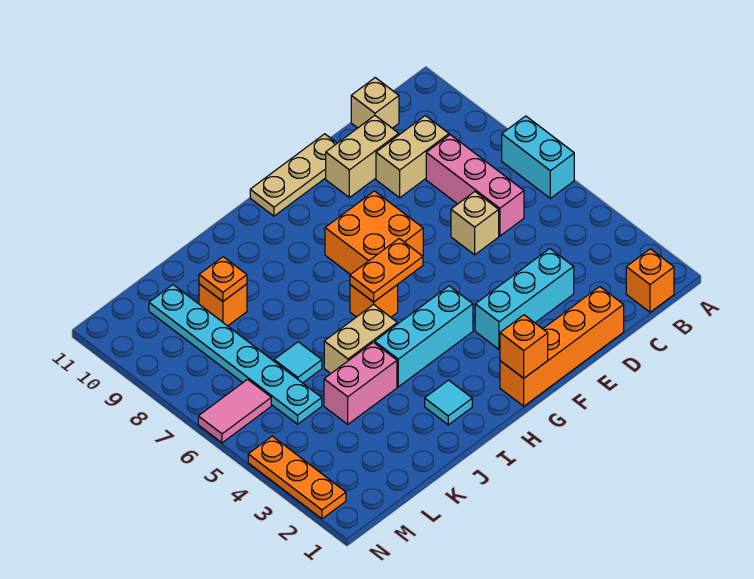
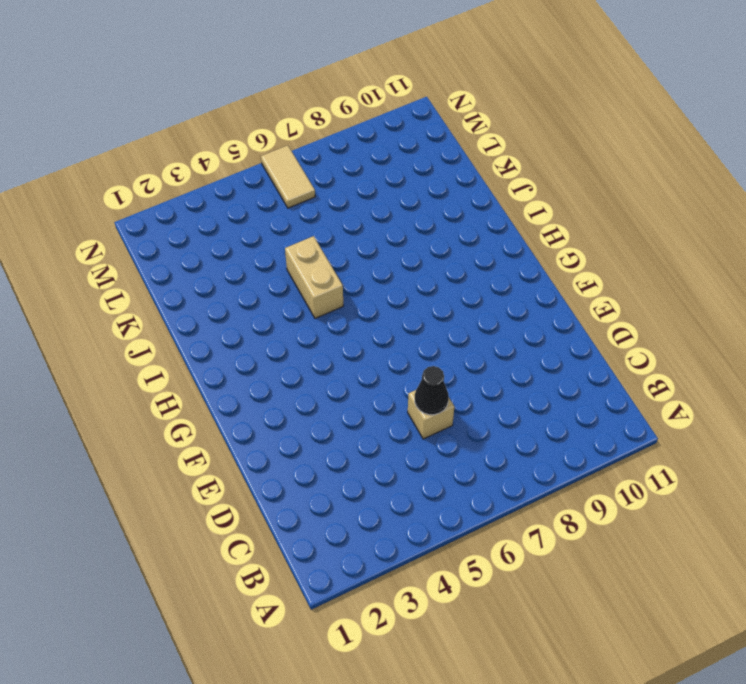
black 1x1 cone [415,366,449,415] -> none
tan 1x2 tile [261,145,315,208] -> pink 1x2 tile [198,379,271,443]
none -> cyan 1x2 brick [502,116,574,198]
none -> orange 1x1 brick [626,249,674,312]
none -> pink 1x3 brick [426,135,524,236]

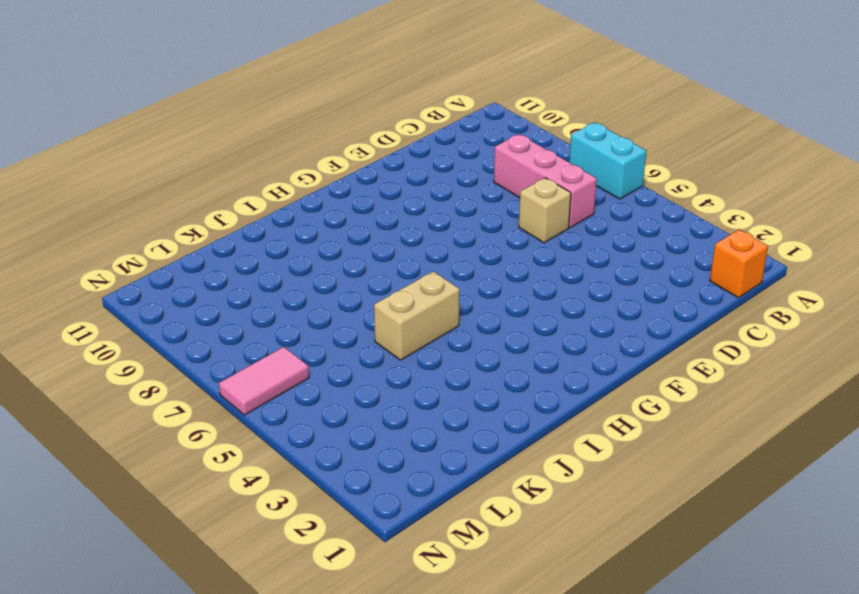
none -> tan 1x2 brick [376,116,449,198]
none -> tan 1x1 brick [351,78,399,128]
none -> orange 1x4 brick [500,287,624,406]

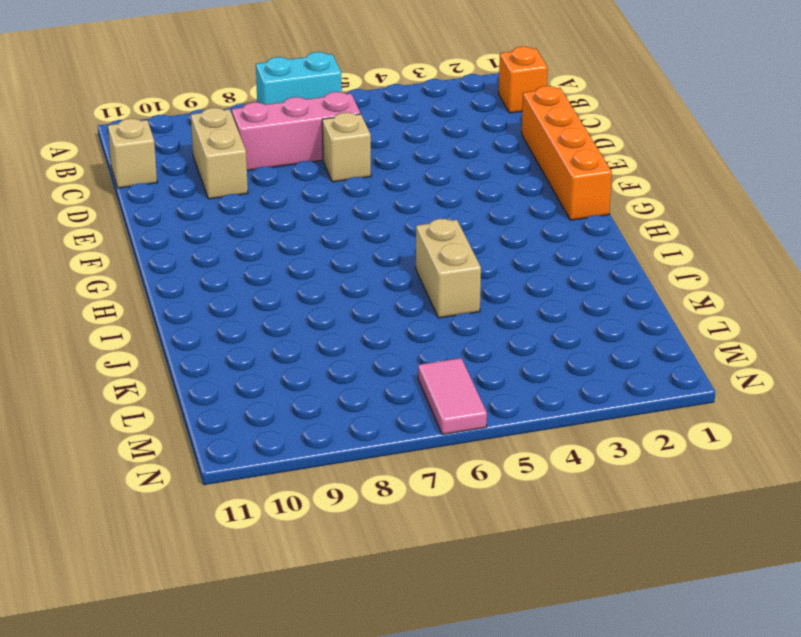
none -> cyan 1x3 brick [475,249,574,349]
none -> tan 1x2 brick [326,116,399,198]
none -> tan 1x3 plate [250,134,337,216]

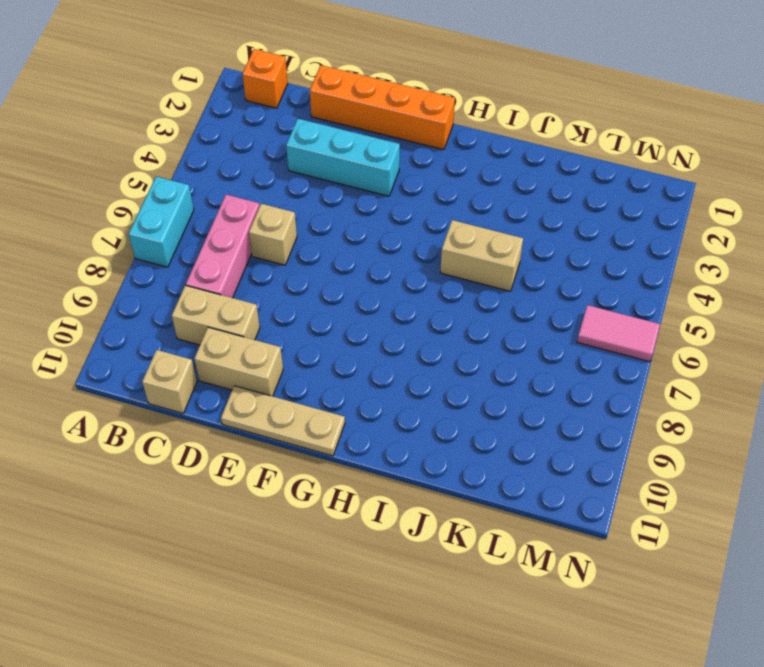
none -> orange 2x2 brick [325,191,423,275]
none -> cyan 1x3 brick [375,286,473,387]
none -> orange 1x1 brick [350,285,398,317]

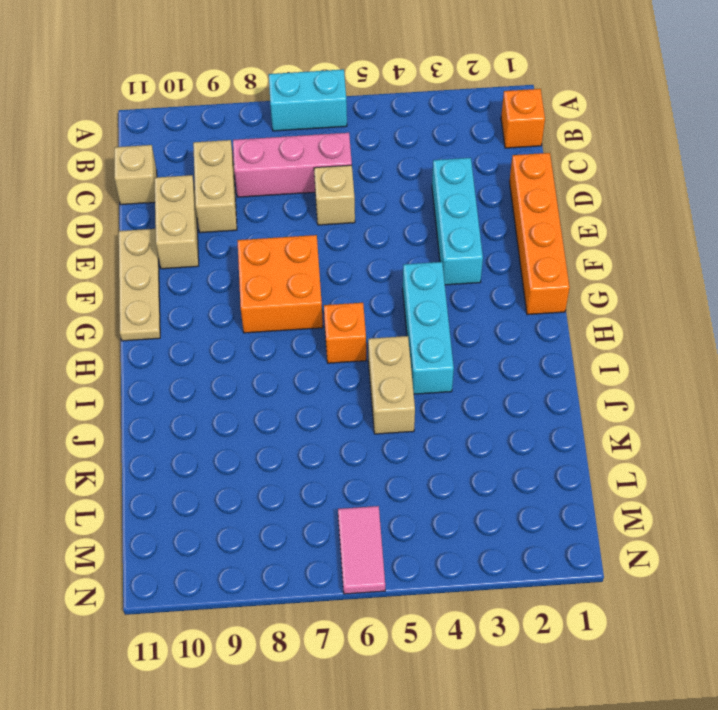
none -> cyan 1x1 tile [425,380,472,425]
none -> pink 1x2 brick [324,342,397,424]
none -> cyan 1x1 tile [274,342,322,383]

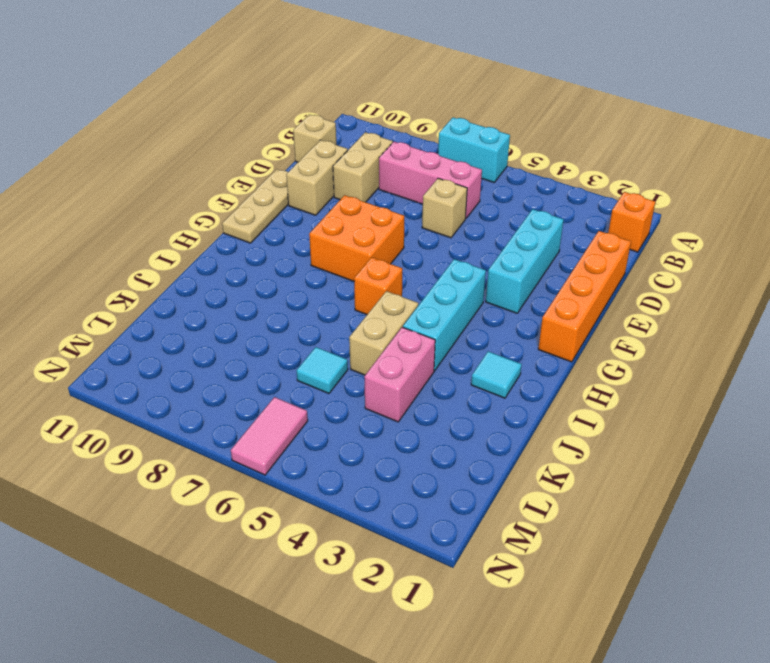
none -> orange 1x1 brick [199,284,247,326]
none -> cyan 1x6 plate [149,285,322,424]
none -> orange 1x3 plate [248,436,346,519]

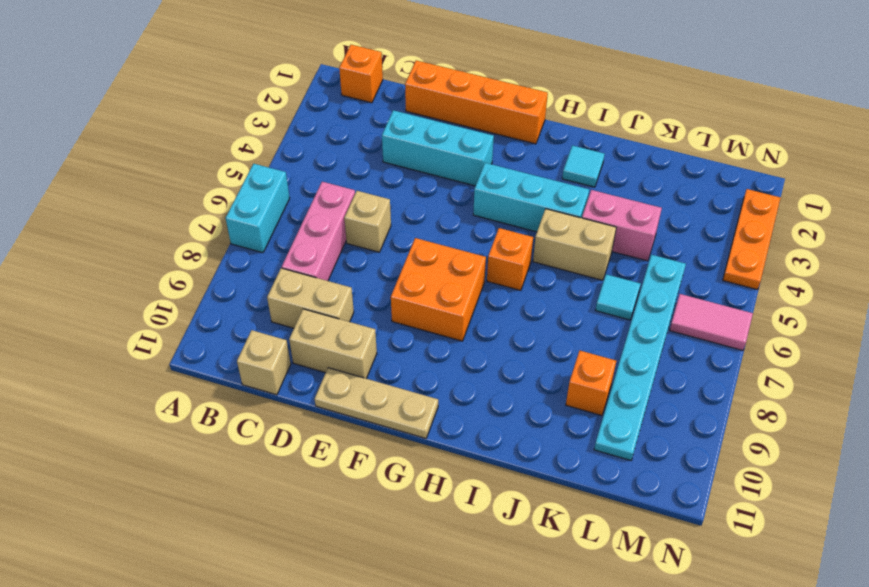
none -> orange 1x1 brick [500,315,548,378]
none -> orange 1x2 plate [350,239,423,302]
none -> orange 1x1 plate [199,257,247,301]

